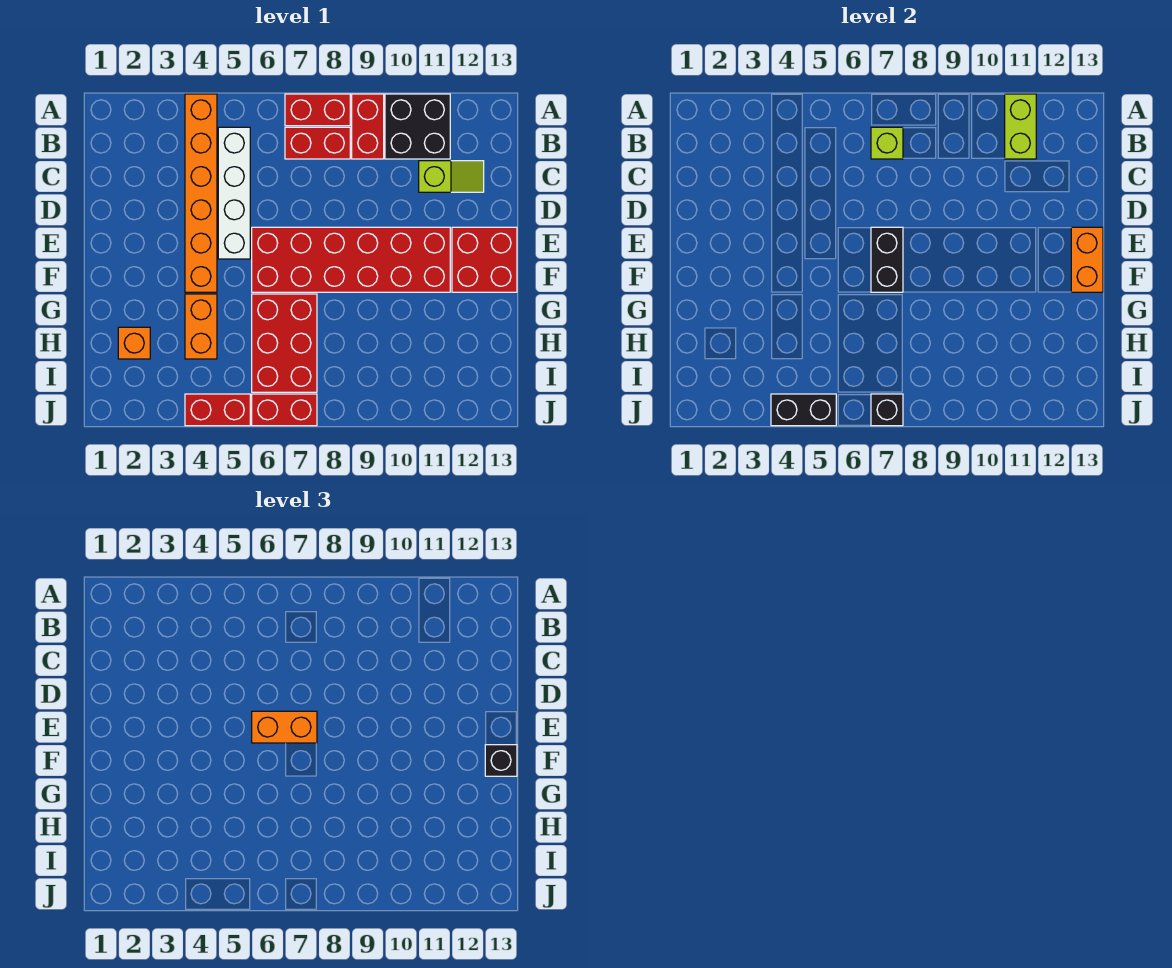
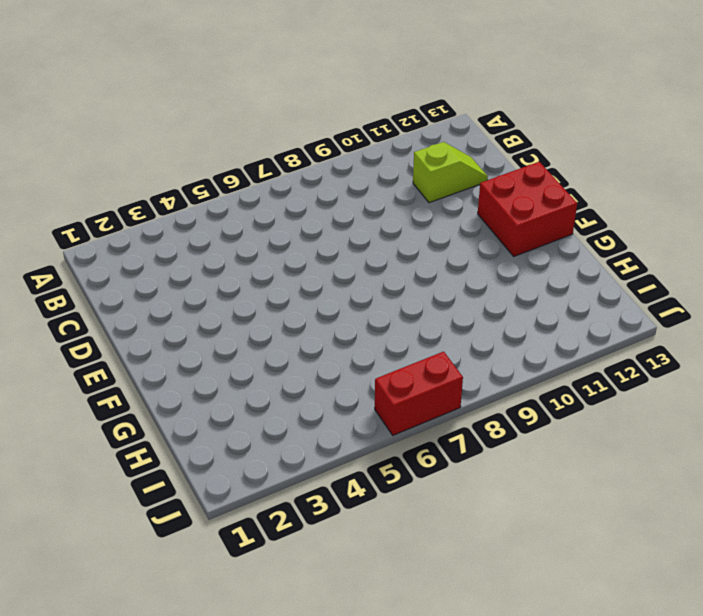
none -> orange 1x6 brick [185,94,217,292]
none -> red 1x2 brick [285,94,350,126]
none -> red 1x2 brick [352,94,384,159]

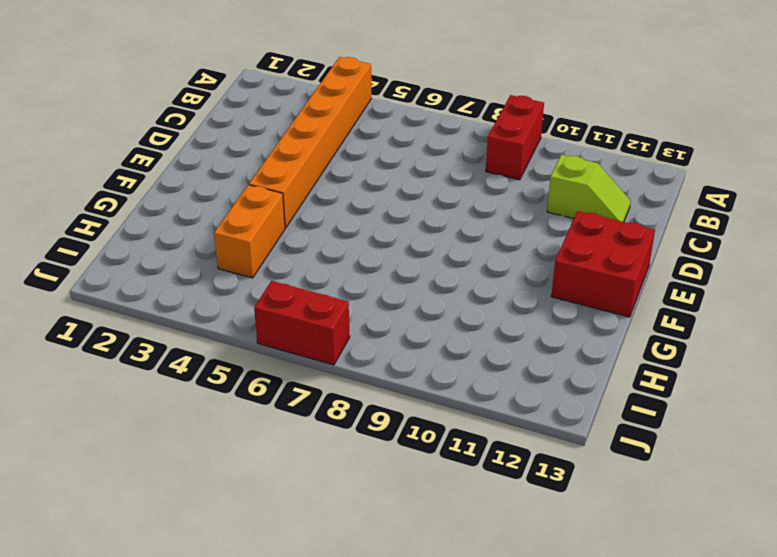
none -> red 1x2 brick [285,94,350,126]
none -> black 2x2 brick [385,94,450,159]
none -> white 1x4 brick [218,127,250,259]

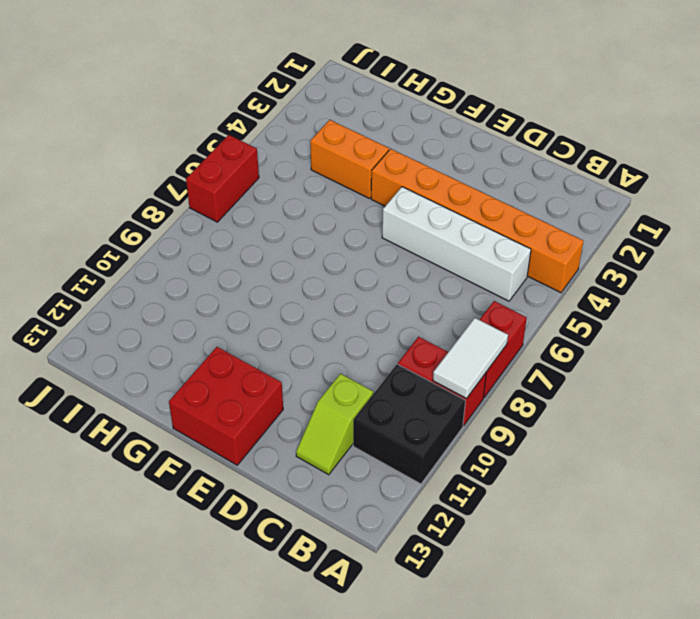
white 1x2 tile [433,318,508,399] -> none
none -> red 1x2 brick [285,127,350,159]
none -> red 2x6 brick [252,227,450,292]
none -> red 2x3 brick [252,294,317,392]

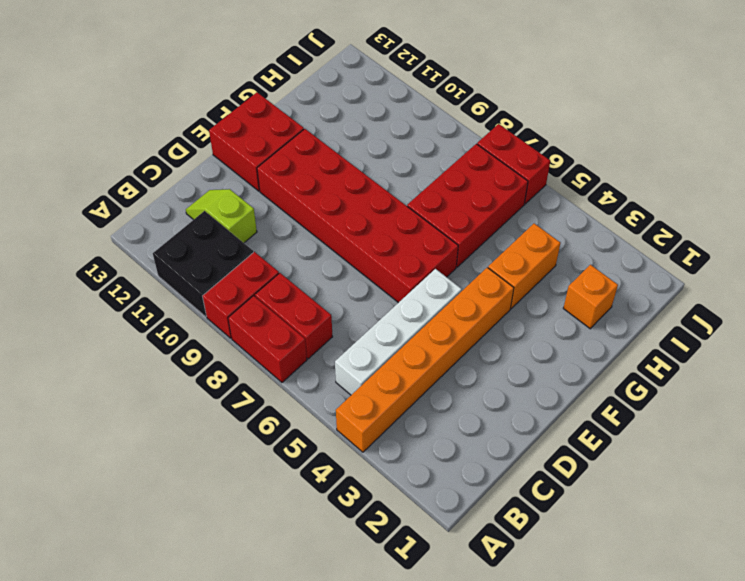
none -> red 1x2 brick [185,394,250,426]
none -> lime 1x2 brick [1005,94,1036,159]
none -> lime 1x1 brick [871,127,903,159]

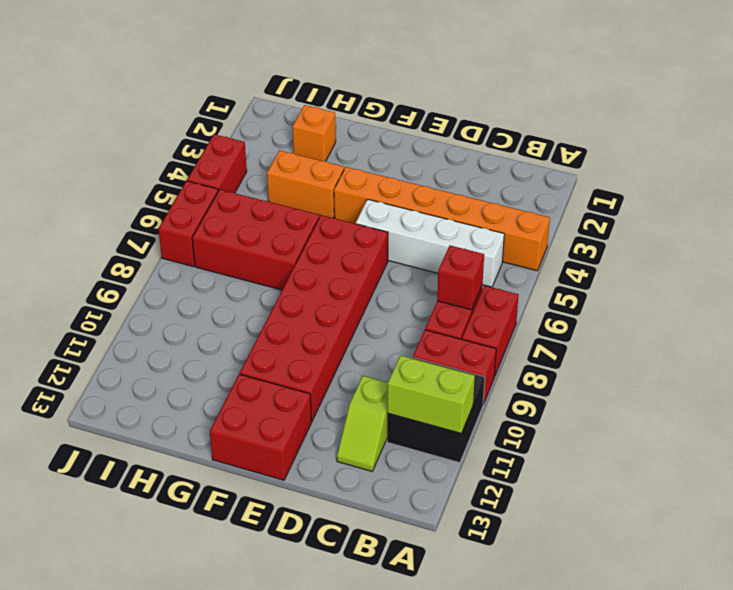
red 1x1 brick [437,245,484,310] -> lime 1x1 brick [871,127,903,159]
none -> black 1x2 brick [871,227,903,292]
none -> orange 1x2 brick [1071,227,1103,292]
none -> black 1x2 brick [771,394,836,426]

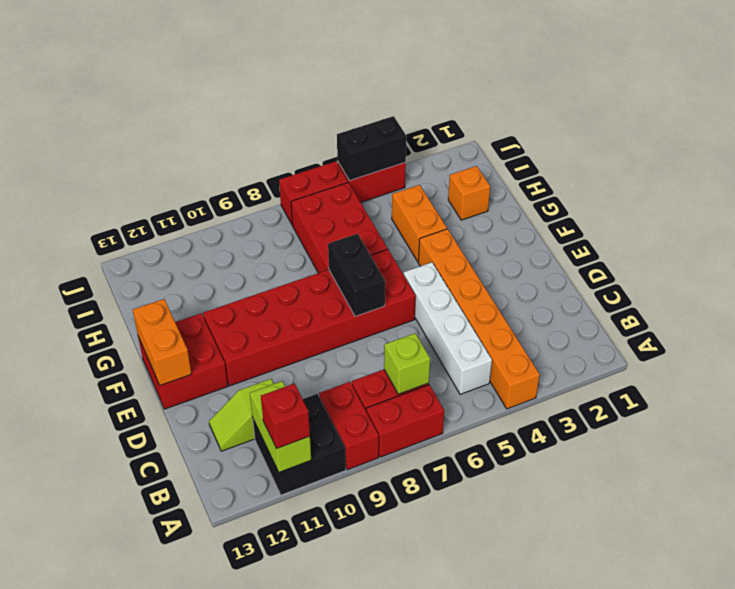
red 1x1 brick [261,384,310,448] -> none
none -> black 1x1 brick [871,394,903,426]
none -> orange 1x2 brick [252,711,317,743]
none -> black 1x1 brick [485,745,517,776]

